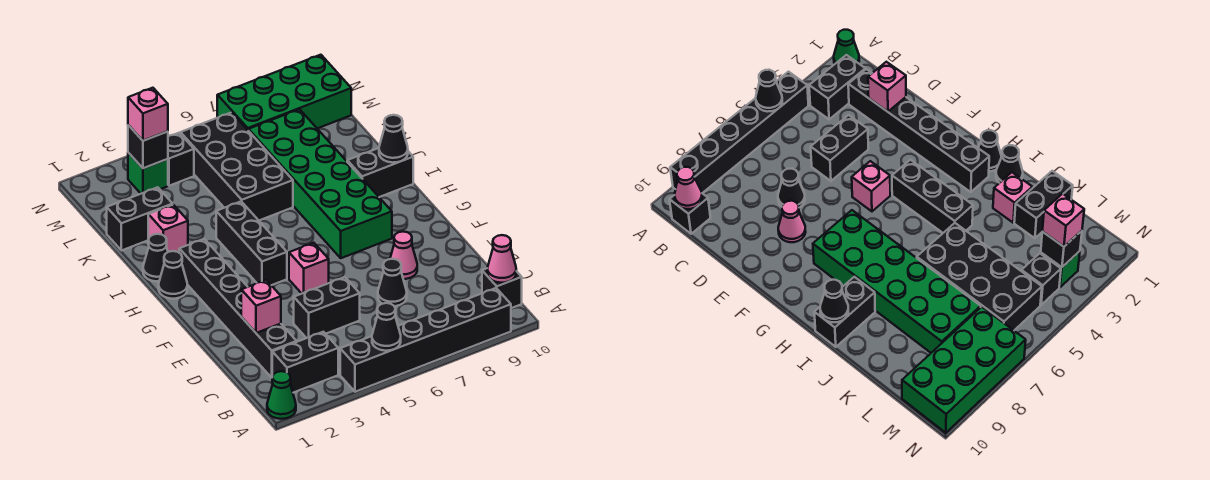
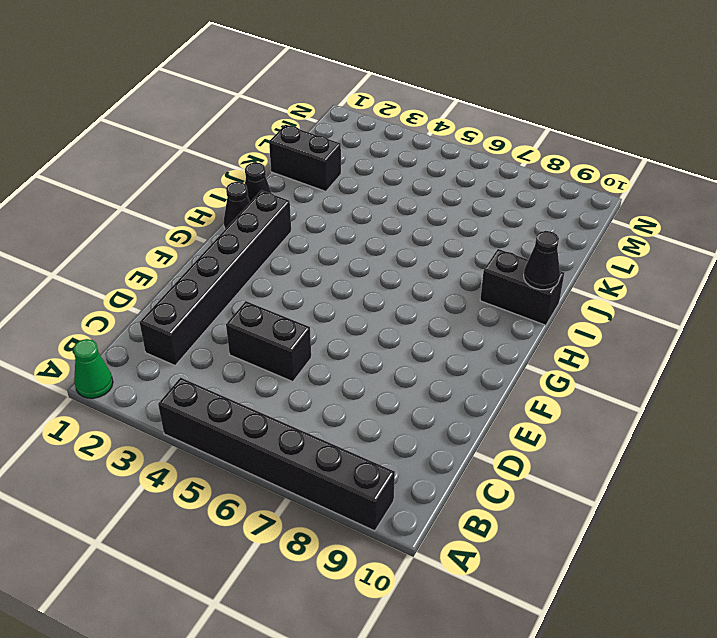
none -> black 1x2 brick [272,332,338,393]
none -> black 1x1 brick [482,268,522,308]
none -> black 1x1 cone [378,259,407,306]

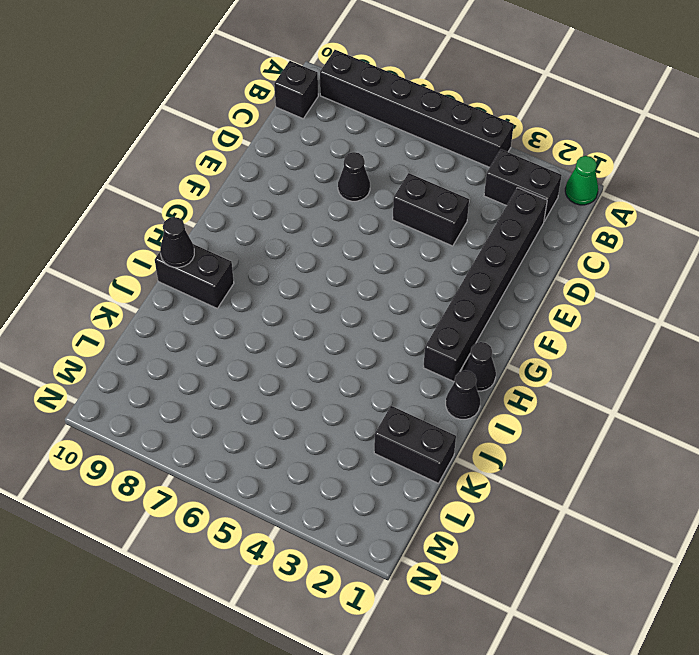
none -> pink 1x1 cone [390,232,417,279]
none -> pink 1x1 brick [289,243,329,293]
none -> black 1x3 brick [216,201,287,285]

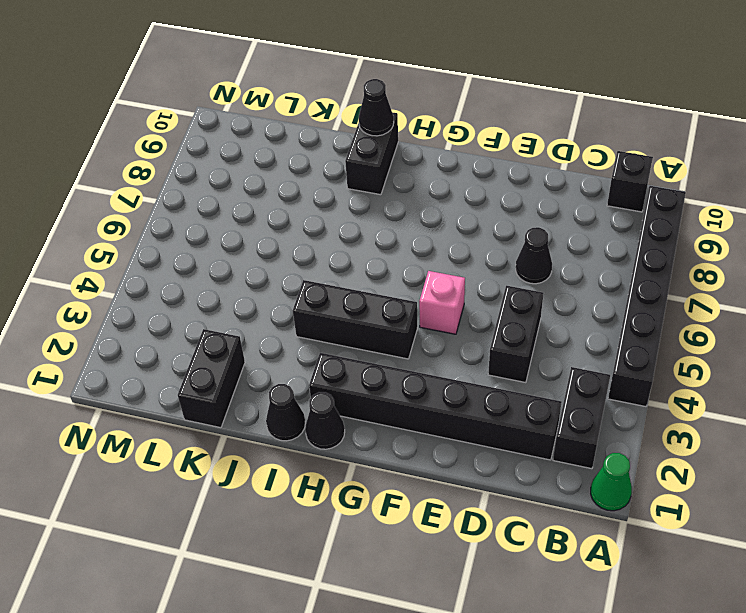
none -> pink 1x1 cone [390,232,417,279]
none -> green 2x6 brick [248,109,392,258]
none -> pink 1x1 brick [148,205,188,252]

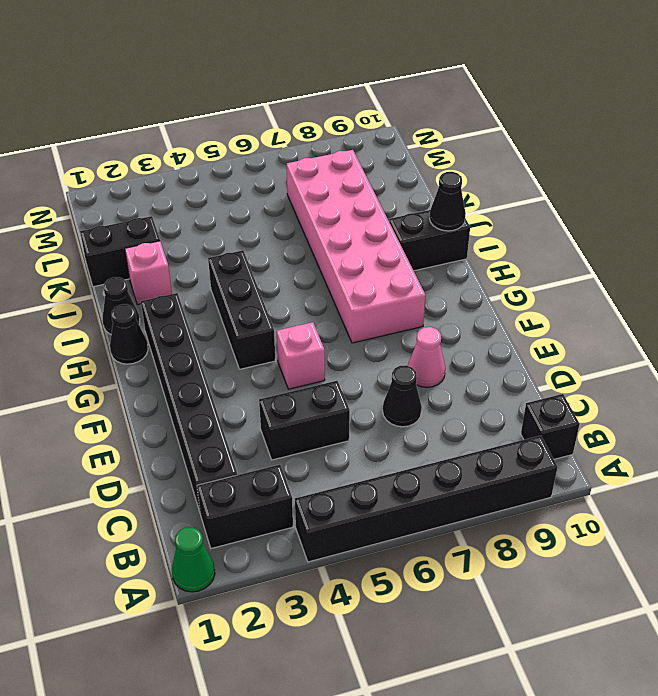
pink 2x6 brick [287,150,426,343] -> green 2x6 brick [248,109,392,258]
none -> black 2x4 brick [181,112,293,220]
none -> green 1x1 brick [128,153,168,194]
none -> black 1x1 brick [168,133,194,186]

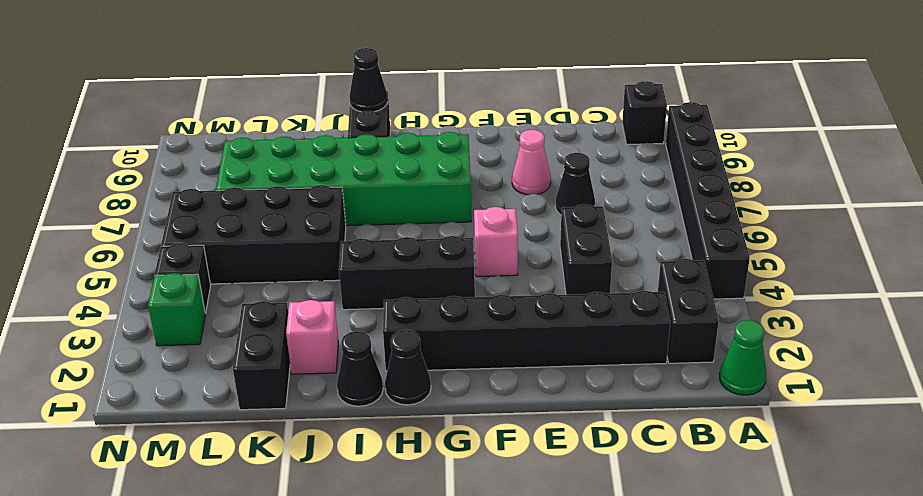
none -> green 2x4 brick [217,55,351,130]
none -> black 1x1 cone [372,303,401,351]
none -> pink 1x1 cone [487,235,516,283]

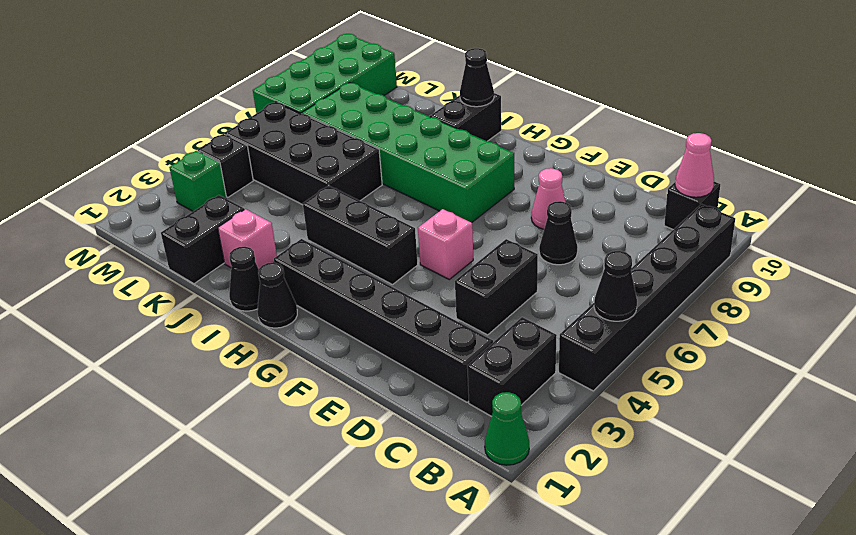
none -> pink 1x1 brick [241,280,281,333]
none -> black 1x1 brick [128,125,168,168]
none -> pink 1x1 brick [128,88,168,141]

